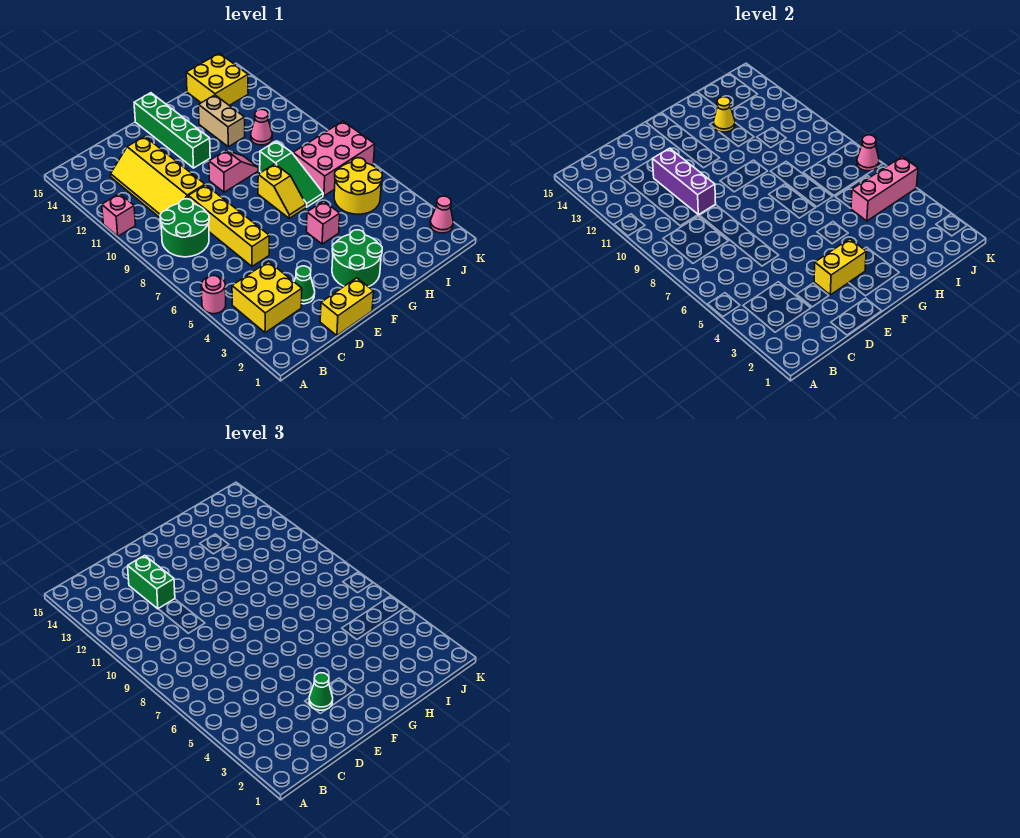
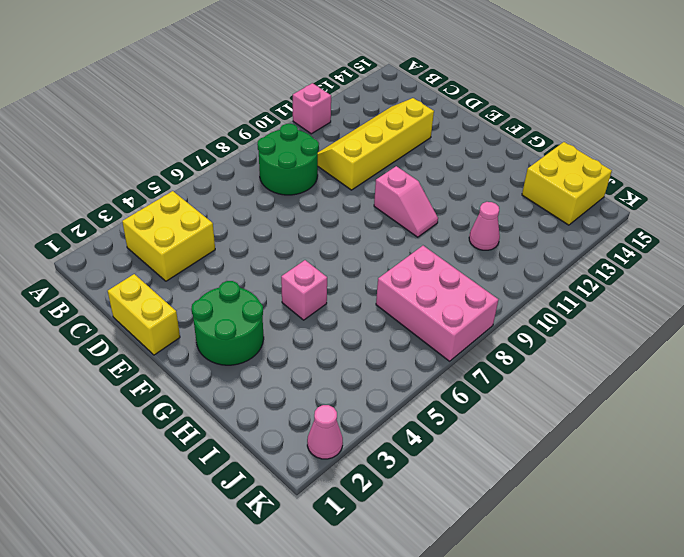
none -> pink 1x1 round brick [201,276,226,314]
none -> green 1x1 cone [294,266,315,304]
none -> yellow 1x4 brick [188,185,269,266]

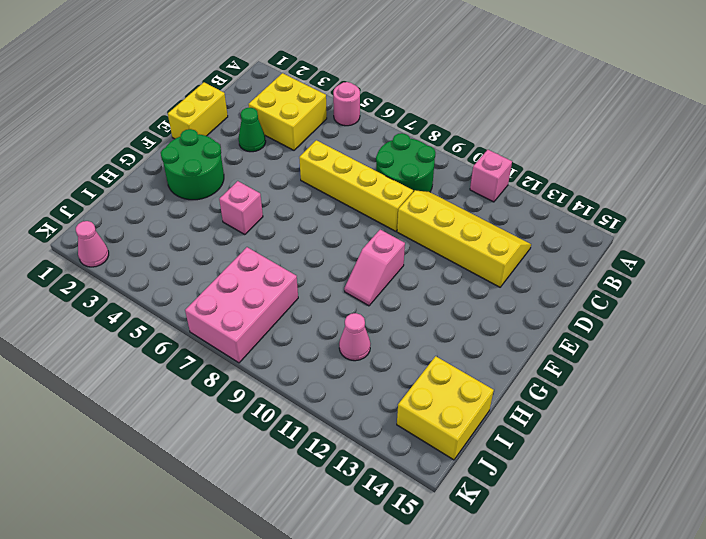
none -> green 1x4 brick [134,93,210,168]
none -> yellow 1x2 slope [258,164,306,218]
none -> green 1x3 slope [260,141,323,207]

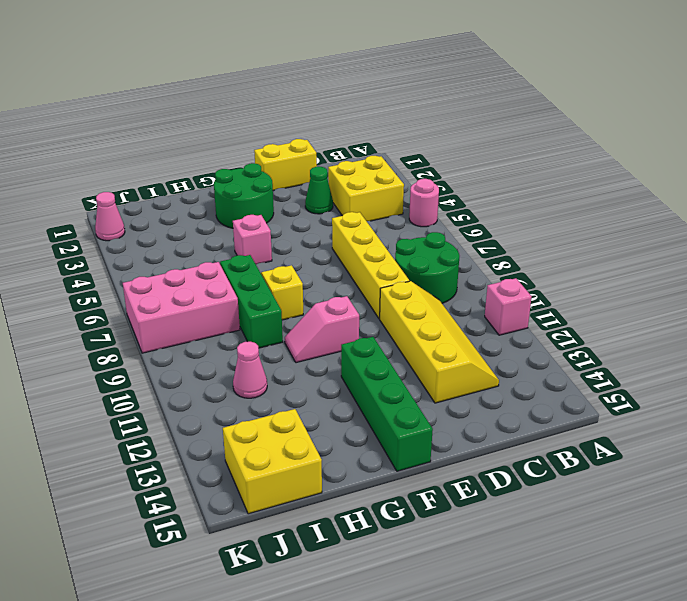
green 1x3 brick [220,255,283,348] -> green 1x3 slope [260,141,323,207]
none -> tan 1x2 brick [199,95,245,147]
none -> yellow 2x2 round brick [334,158,382,214]
none -> purple 1x3 brick [652,148,716,215]

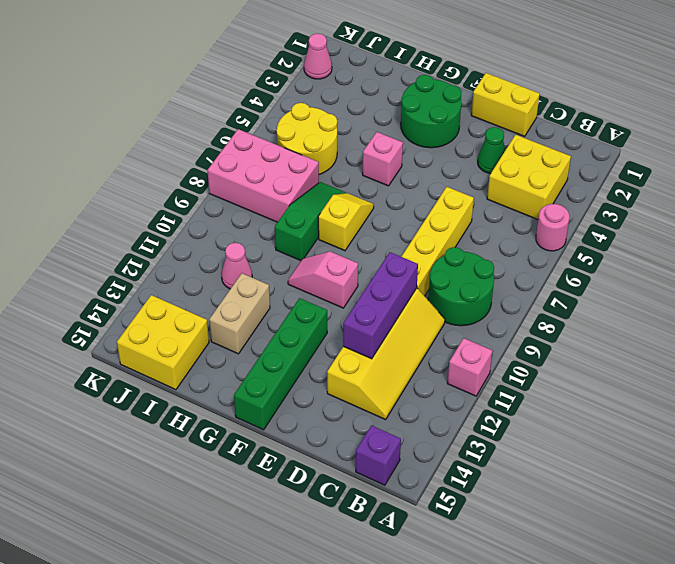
purple 1x1 brick [356,426,401,485] -> none
none -> yellow 1x2 brick [814,239,866,295]
none -> yellow 1x1 cone [714,97,735,132]
none -> pink 1x3 brick [851,157,918,221]

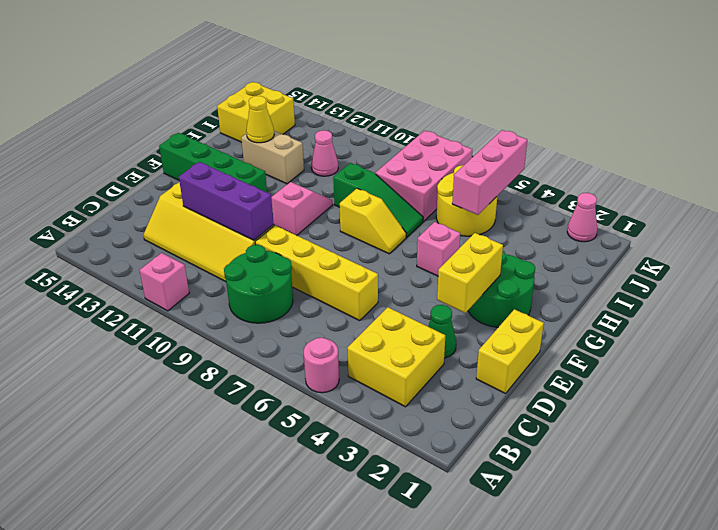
none -> pink 1x1 cone [857,135,879,171]
none -> green 1x2 brick [128,555,175,609]
none -> green 1x1 cone [309,673,333,710]

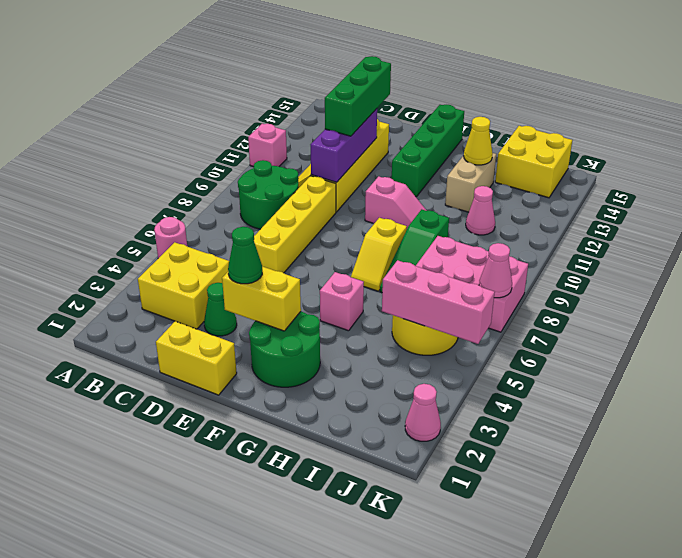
green 1x3 brick [325,56,391,136] -> green 1x2 brick [128,555,175,609]

